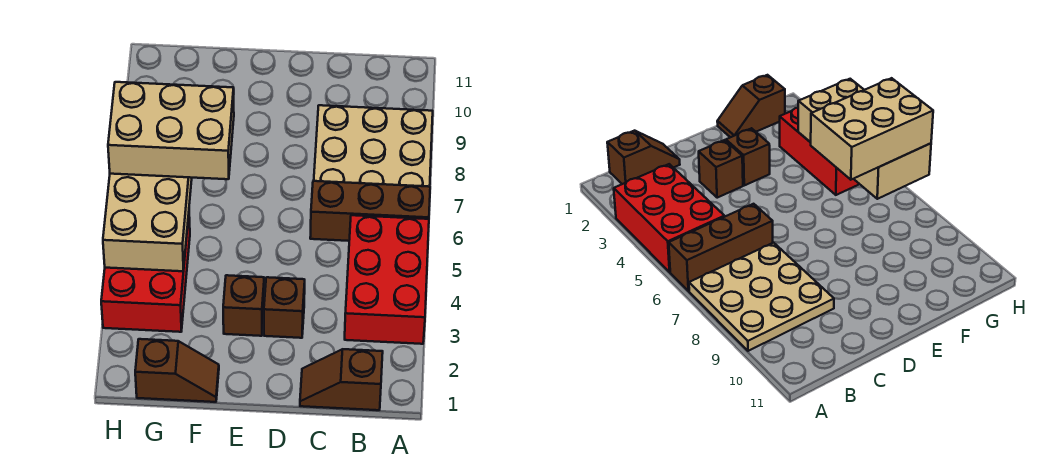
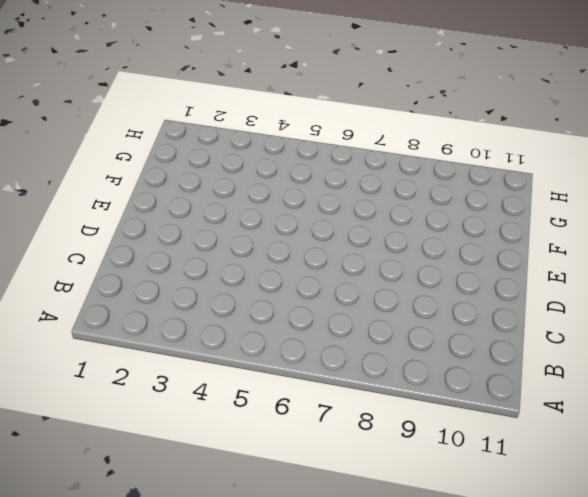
none -> red 2x3 brick [345,215,429,344]
none -> brown 1x3 brick [310,181,430,241]

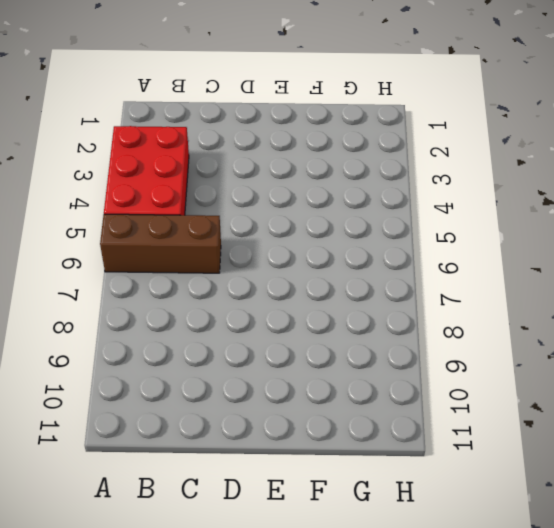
none -> tan 3x3 plate [314,105,433,187]
none -> brown 1x2 slope [300,349,383,410]

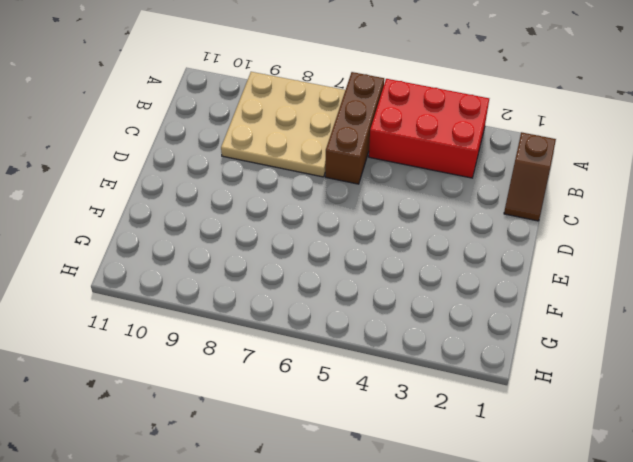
none -> brown 1x1 brick [264,277,305,338]
none -> brown 1x1 brick [223,275,264,336]

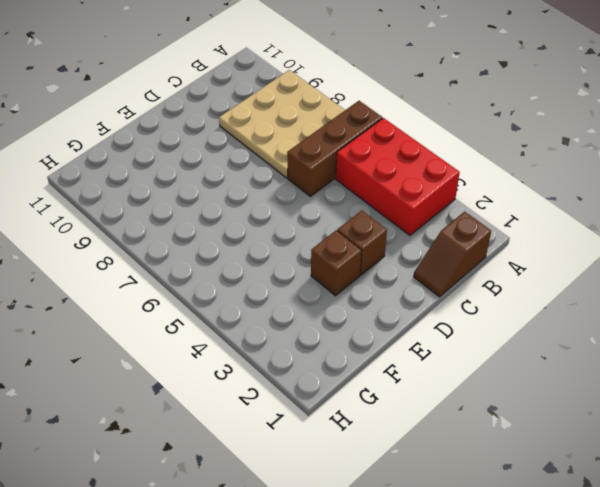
none -> brown 1x2 slope [135,339,219,402]
none -> red 2x3 brick [101,215,190,332]

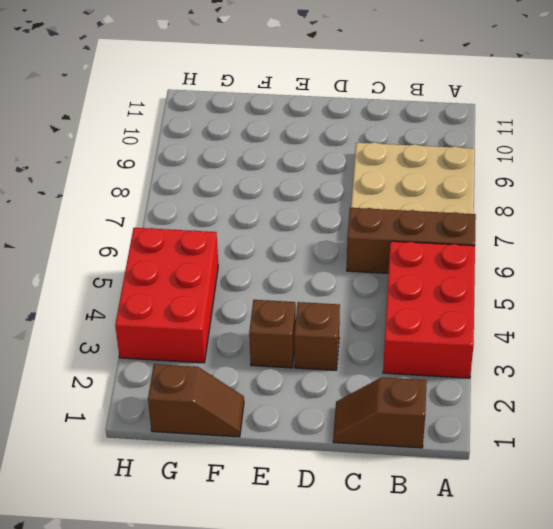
none -> tan 2x4 brick [103,174,192,271]
none -> tan 2x3 brick [108,82,234,179]

